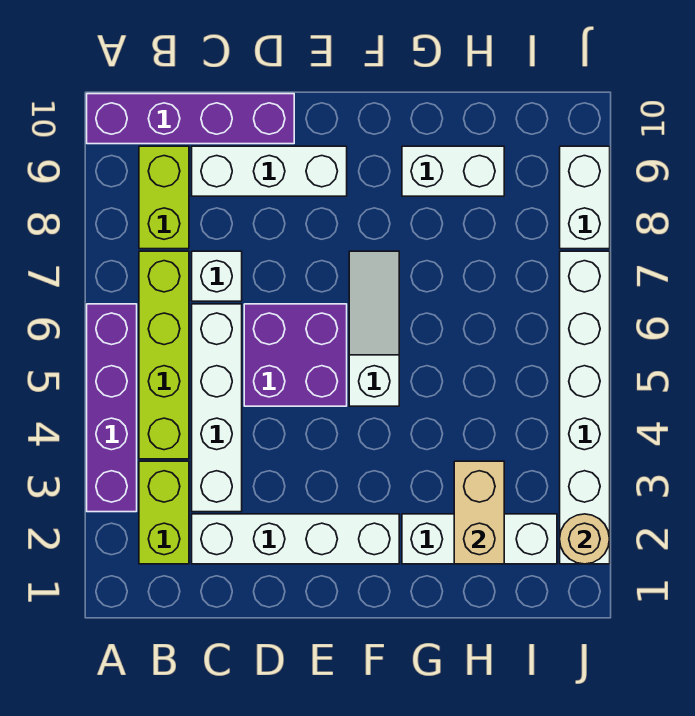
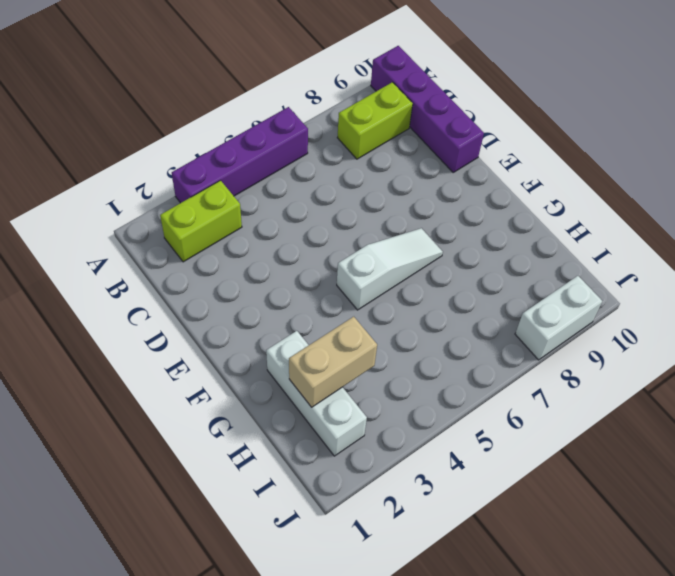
none -> lime 1x4 brick [139,251,189,459]
none -> white 1x4 brick [192,514,399,564]
none -> white 1x4 brick [192,304,242,512]

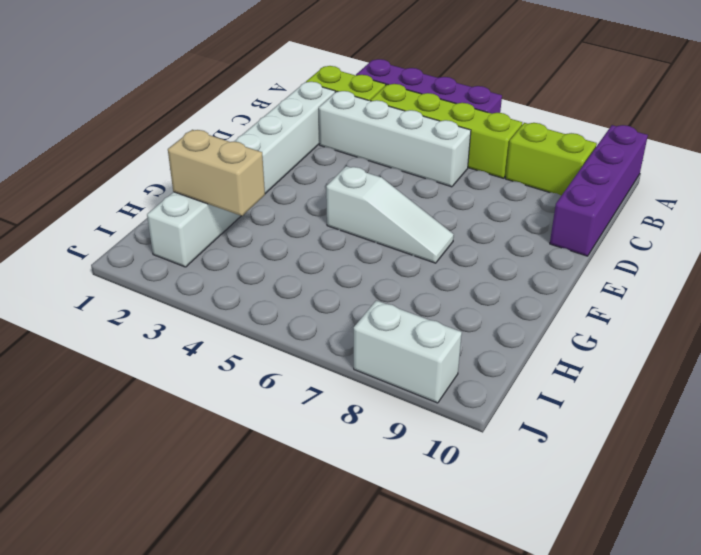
none -> white 1x1 brick [192,251,242,301]
none -> white 1x3 brick [192,146,347,196]
none -> purple 2x2 brick [244,304,347,406]

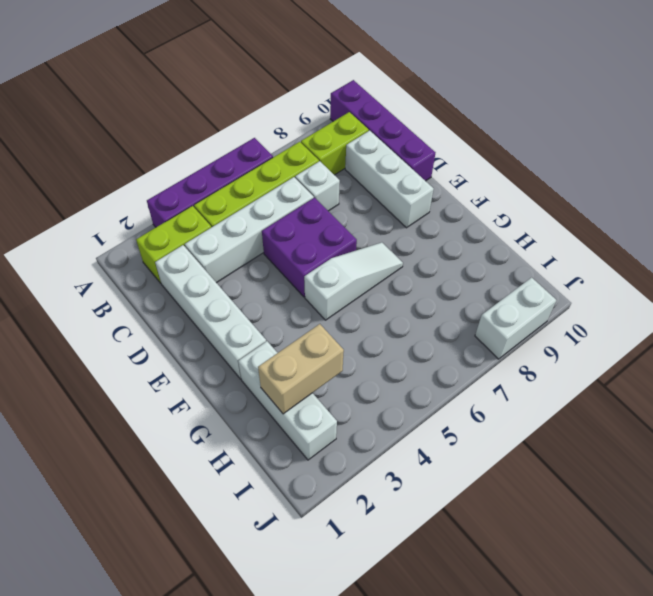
none -> white 1x2 brick [402,146,504,196]
none -> white 1x6 brick [560,251,610,564]
none -> tan 1x1 round brick [560,514,610,564]

